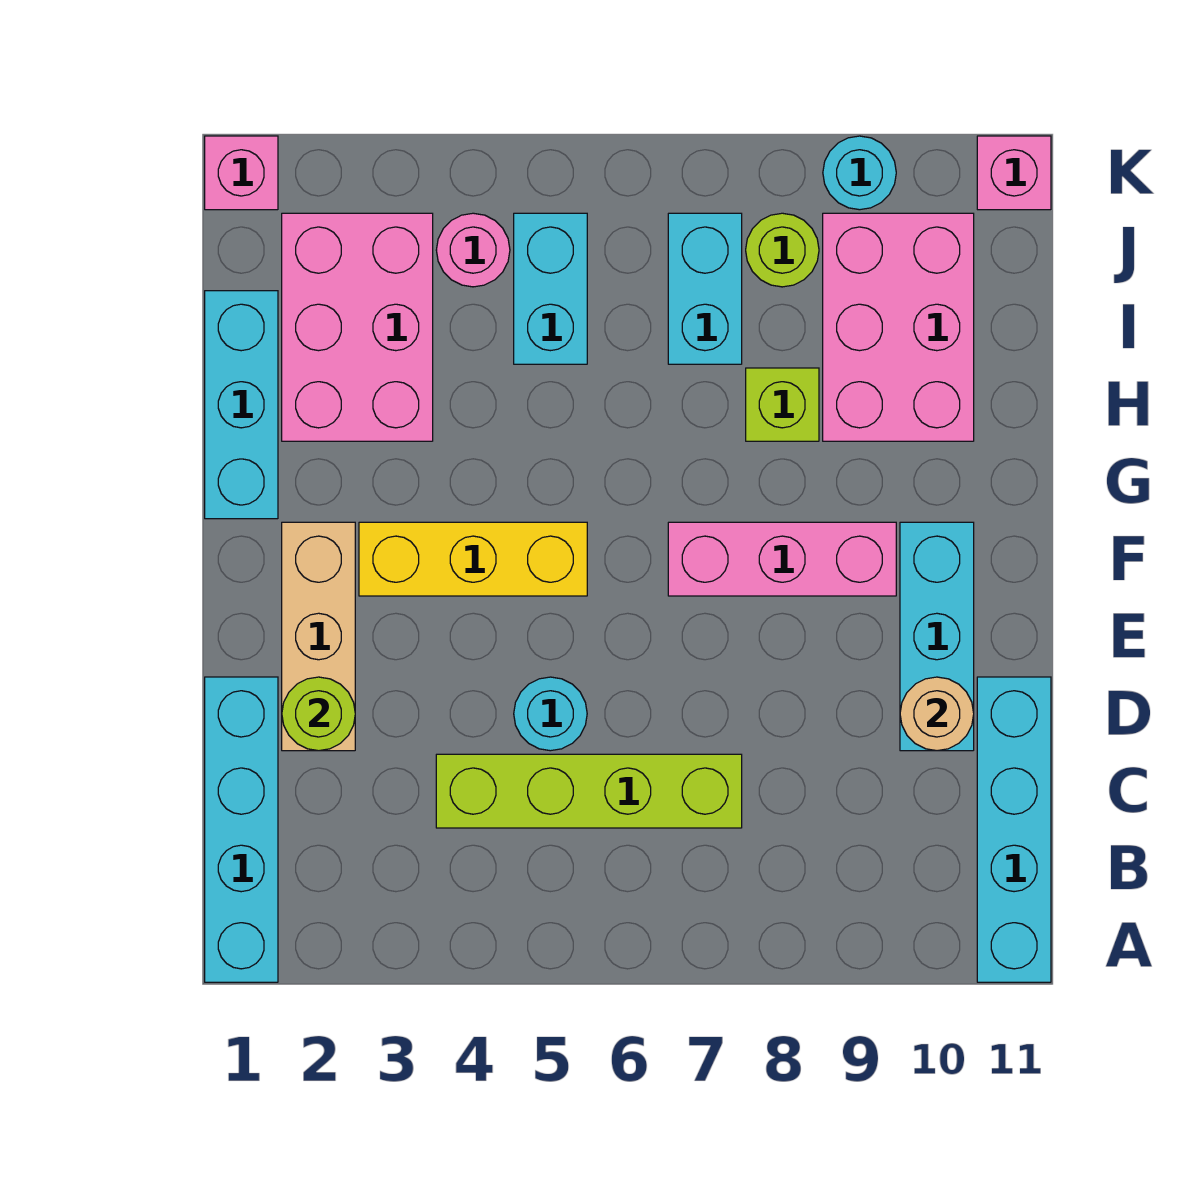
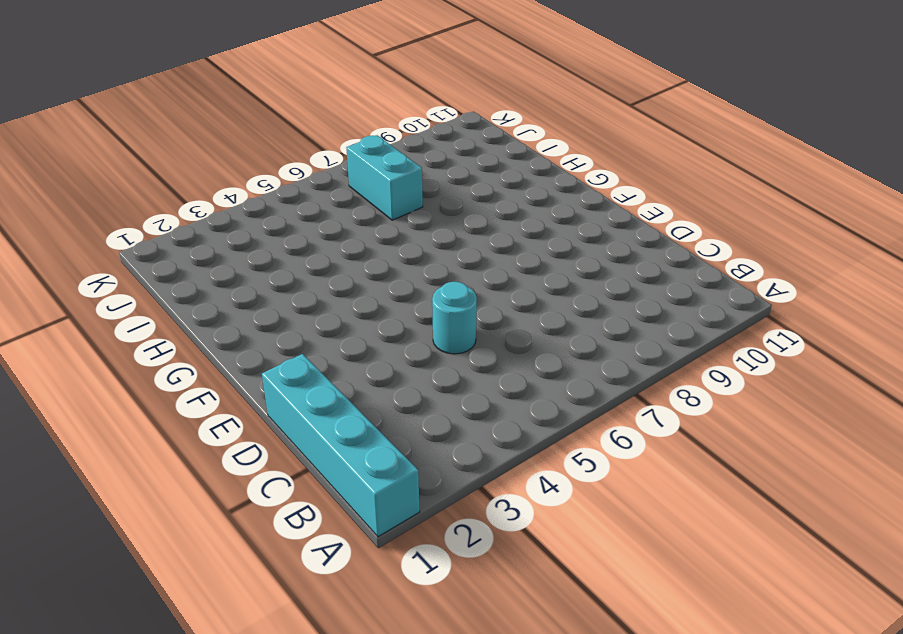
none -> cyan 1x4 brick [977,677,1051,982]
none -> lime 1x4 brick [436,754,742,828]
none -> tan 1x3 brick [282,522,355,751]

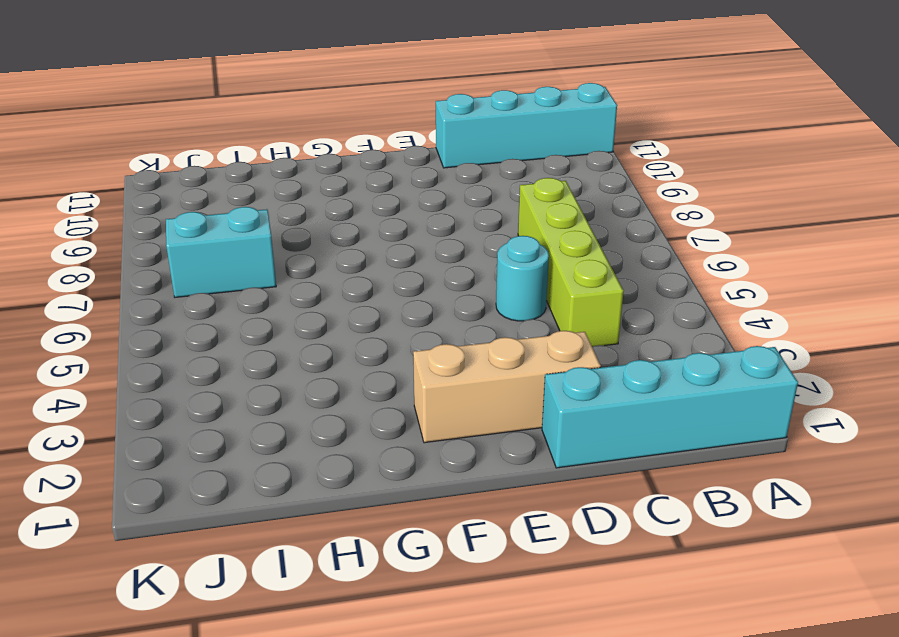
none -> cyan 1x3 brick [900,522,974,751]
none -> yellow 1x3 brick [359,522,587,596]
none -> pink 1x3 brick [668,522,896,596]

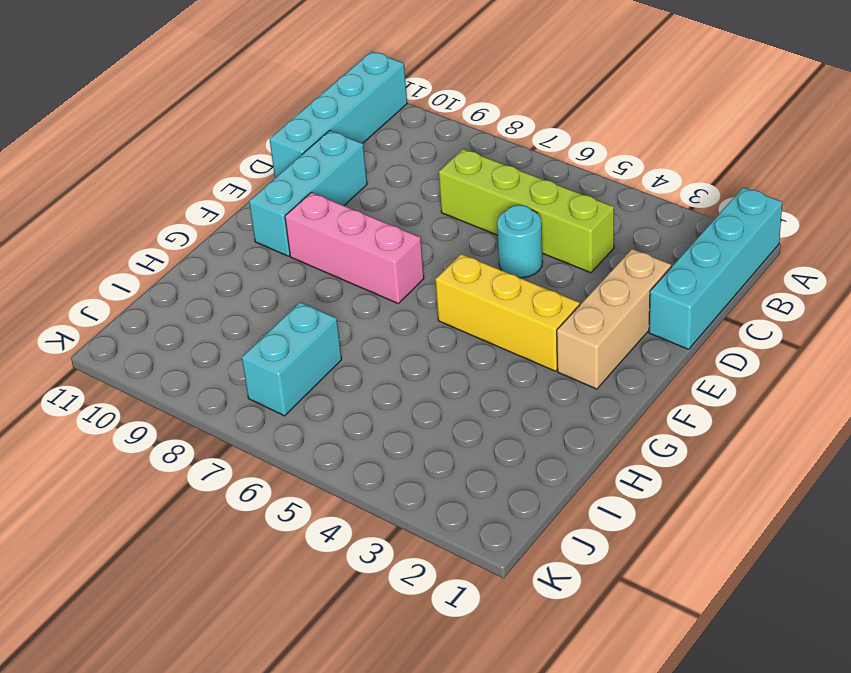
none -> cyan 1x3 brick [205,291,278,519]
none -> pink 2x3 brick [282,213,433,441]
none -> lime 1x1 brick [746,368,819,441]

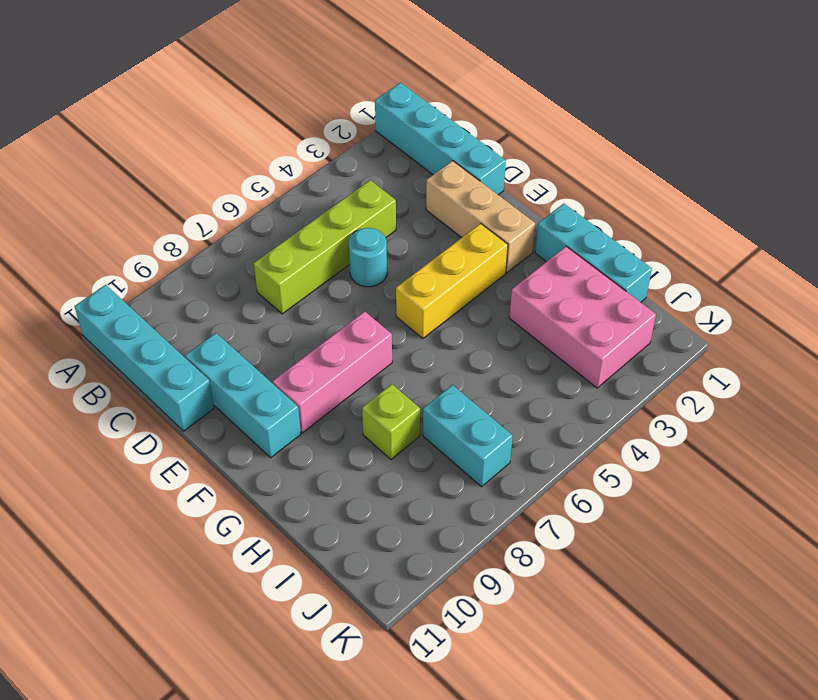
none -> pink 2x3 brick [823,213,974,441]
none -> cyan 1x2 brick [514,213,587,364]
none -> pink 1x1 round brick [436,213,510,287]

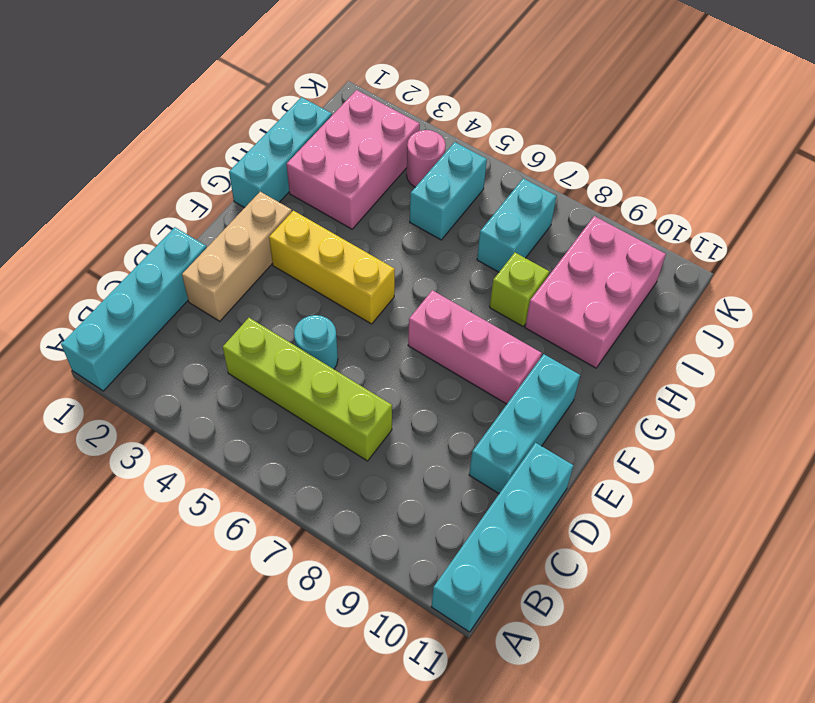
none -> lime 1x1 round brick [746,213,819,287]
none -> pink 1x1 brick [205,136,278,210]
none -> cyan 1x1 round brick [823,136,896,210]

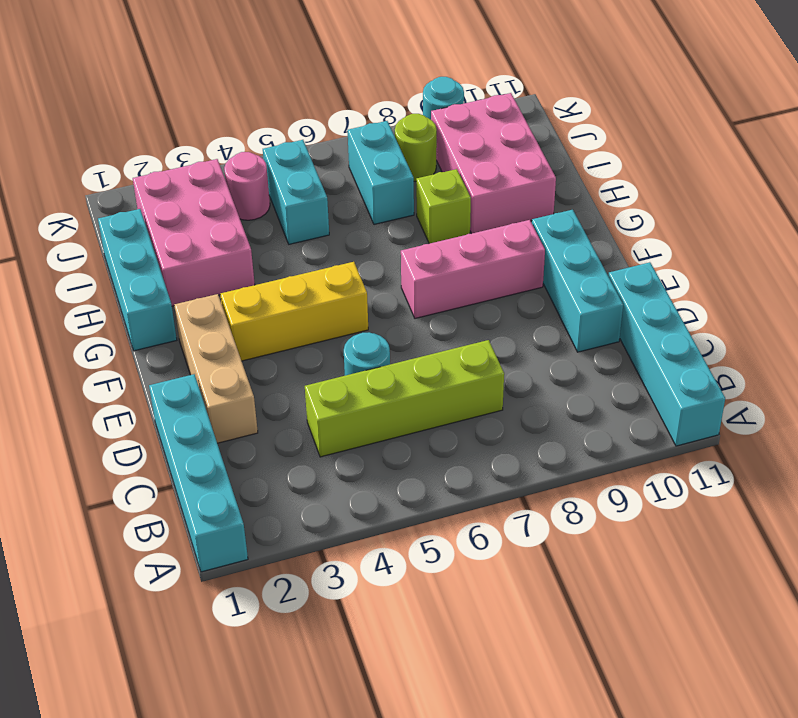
none -> pink 1x1 brick [205,136,278,210]
none -> pink 1x1 brick [977,136,1051,210]
none -> lime 1x1 round brick [282,677,355,751]

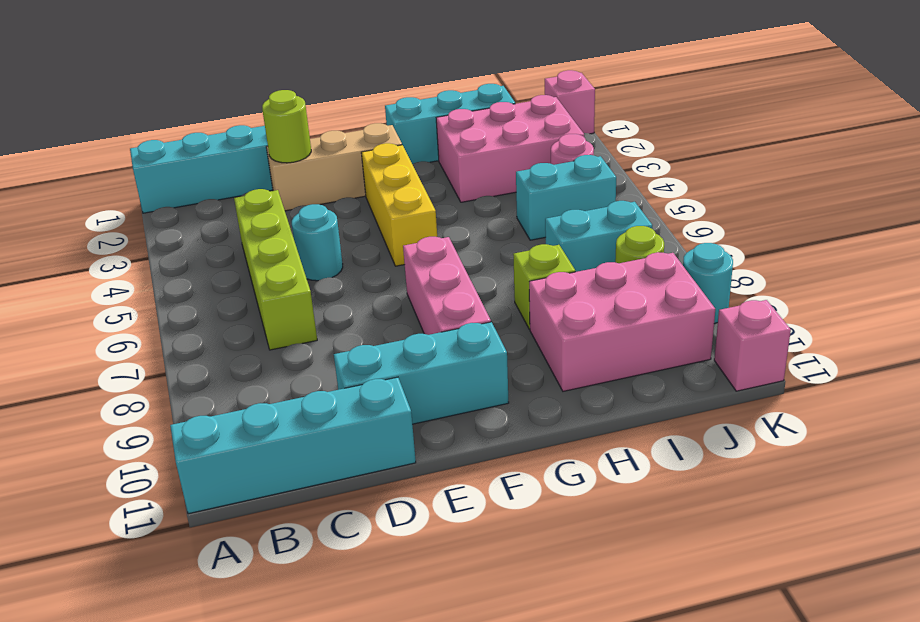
none -> tan 1x1 round brick [900,677,974,751]

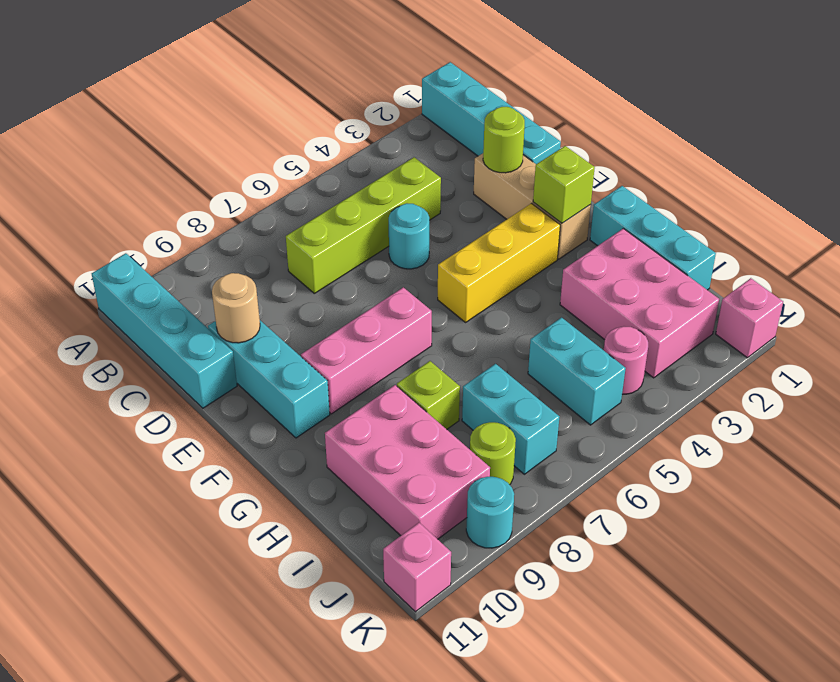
lime 1x1 brick [533,146,595,223] -> none

